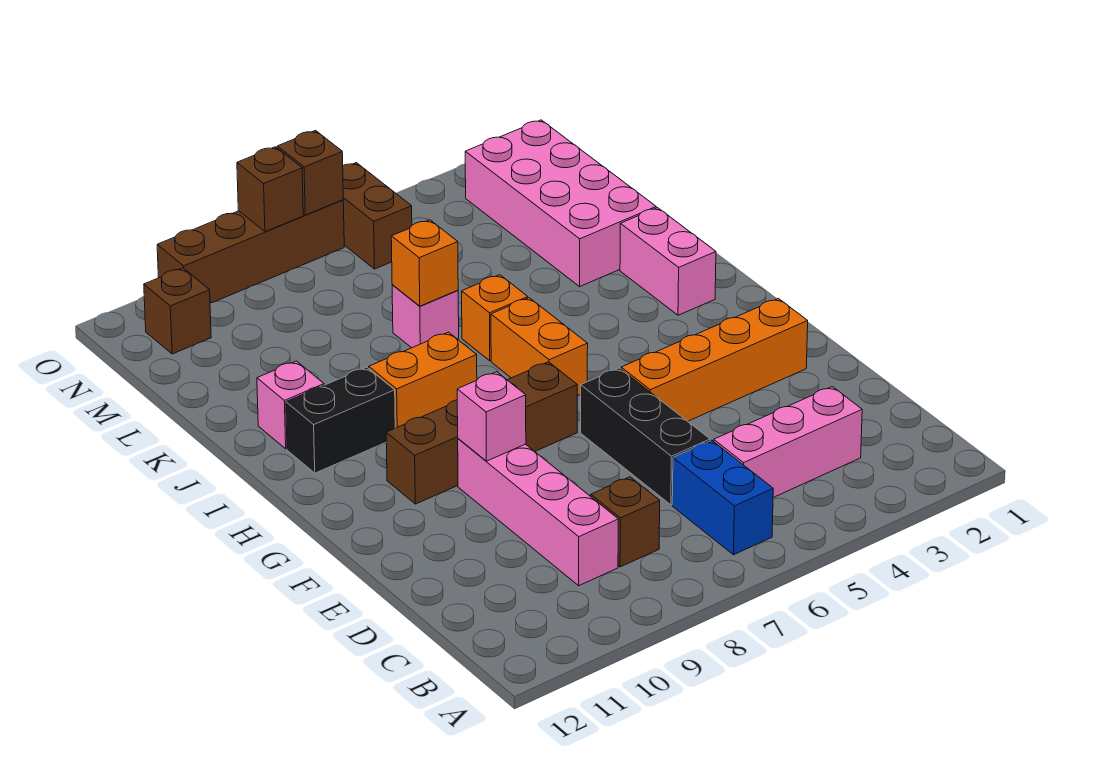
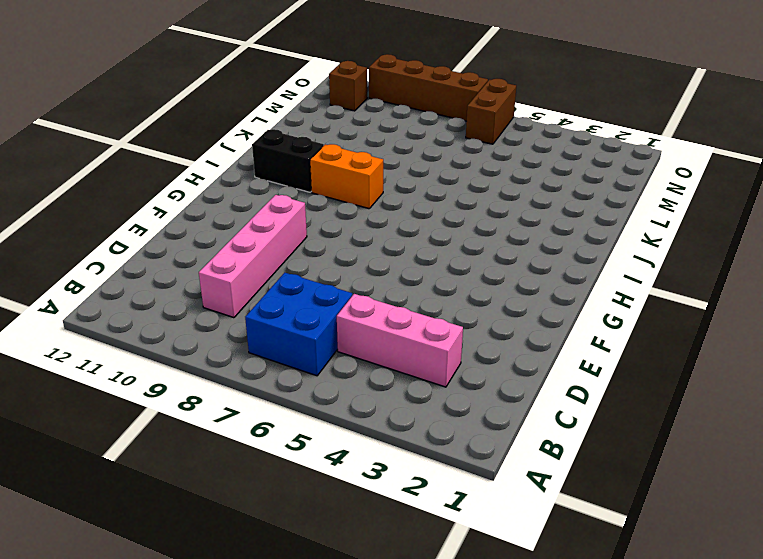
blue 2x2 brick [245,273,352,376] -> blue 1x2 brick [672,440,773,555]
none -> brown 1x1 brick [591,477,660,567]
none -> black 1x3 brick [581,368,710,505]
none -> orange 1x4 brick [621,299,808,421]

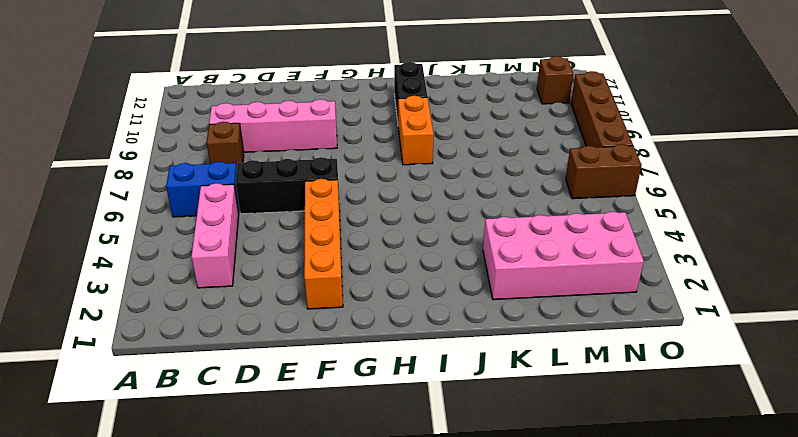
none -> brown 1x4 brick [386,362,577,504]
none -> orange 1x2 brick [491,298,588,396]
none -> pink 1x2 brick [620,208,716,315]

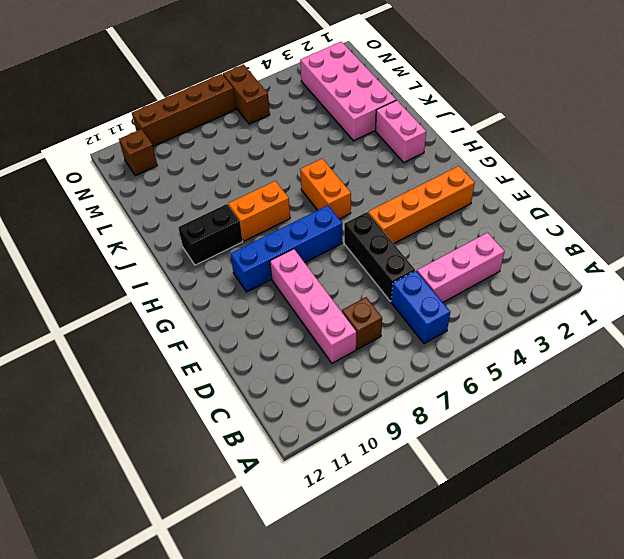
blue 1x4 brick [230,205,342,292] -> brown 1x4 brick [386,362,577,504]
none -> orange 1x1 brick [462,275,528,361]
none -> pink 1x1 brick [257,361,324,449]
none -> pink 1x1 brick [392,285,459,348]

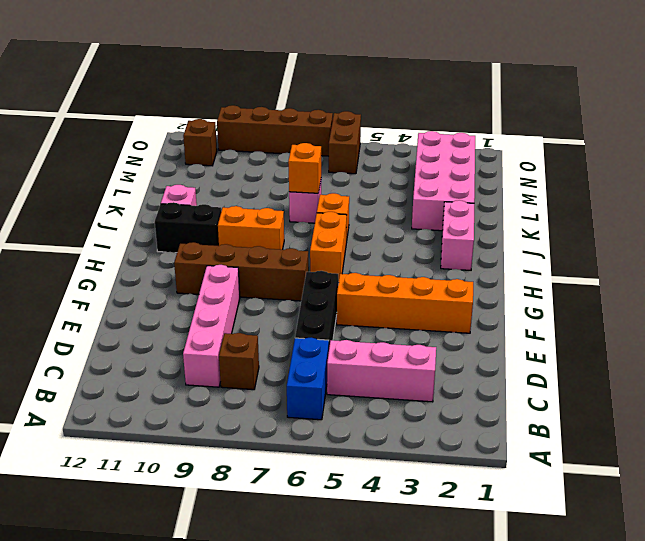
none -> pink 1x1 brick [457,372,526,461]
none -> brown 1x1 brick [277,131,343,215]
none -> brown 1x1 brick [237,147,303,232]

